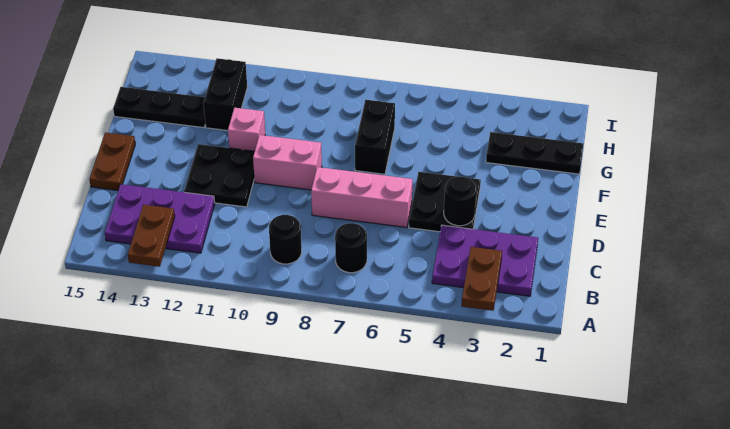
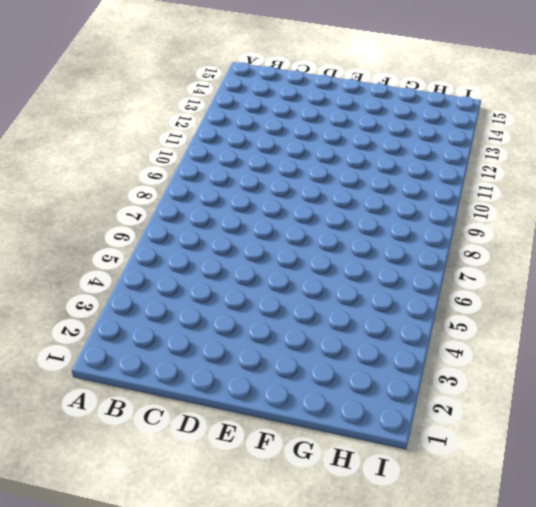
none -> purple 2x3 plate [432,225,538,296]
none -> black 1x1 round brick [335,223,367,273]
none -> black 1x1 round brick [269,215,302,264]

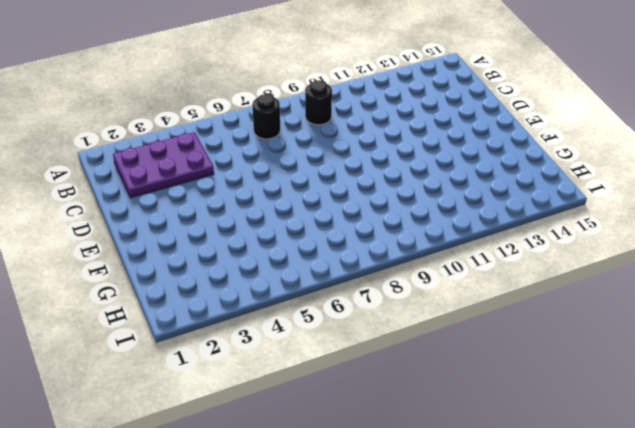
none -> purple 2x3 plate [105,184,215,253]
none -> black 2x2 plate [409,172,481,232]
none -> pink 1x3 brick [311,167,413,227]

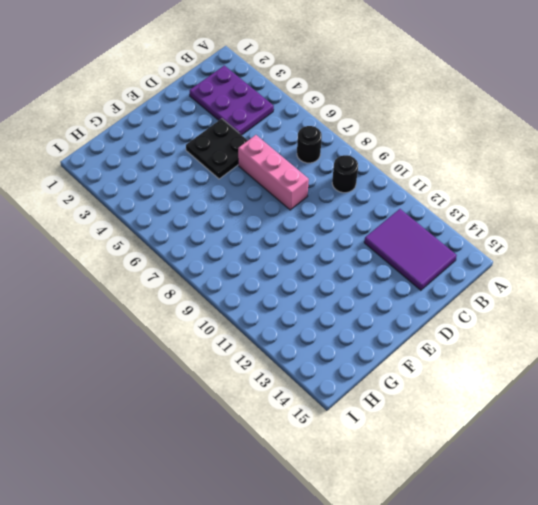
purple 2x3 tile [364,209,457,290] -> purple 2x3 plate [105,184,215,253]
none -> black 2x2 plate [184,144,255,207]
none -> brown 1x2 plate [89,133,135,190]
none -> pink 1x2 brick [253,135,322,190]

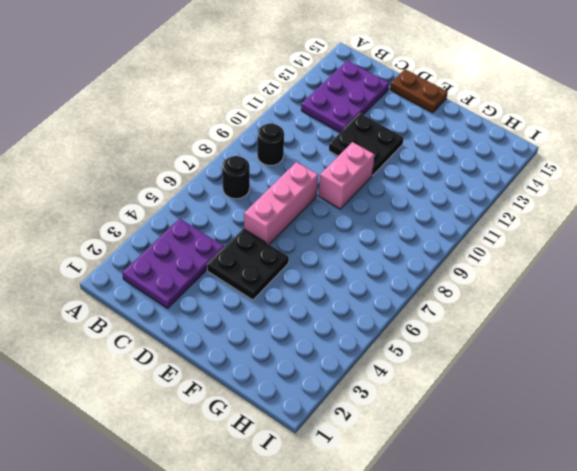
none -> black 1x2 brick [355,100,395,174]
none -> pink 1x1 brick [228,108,265,151]
none -> black 1x3 plate [486,132,583,174]

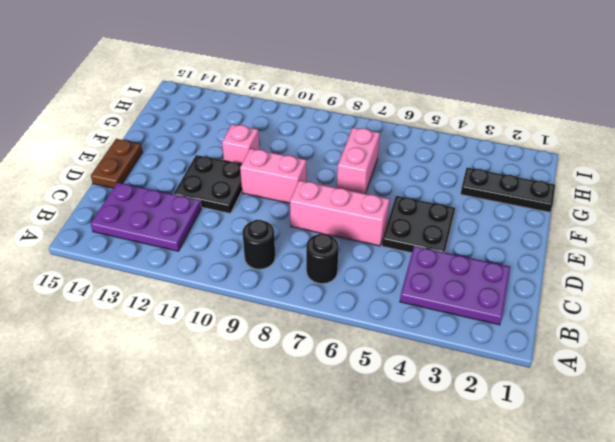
pink 1x2 brick [337,128,380,194] -> black 1x2 brick [355,100,395,174]
none -> black 1x2 brick [203,58,247,131]
none -> black 1x3 plate [113,87,205,128]
none -> brown 1x2 plate [461,247,502,311]

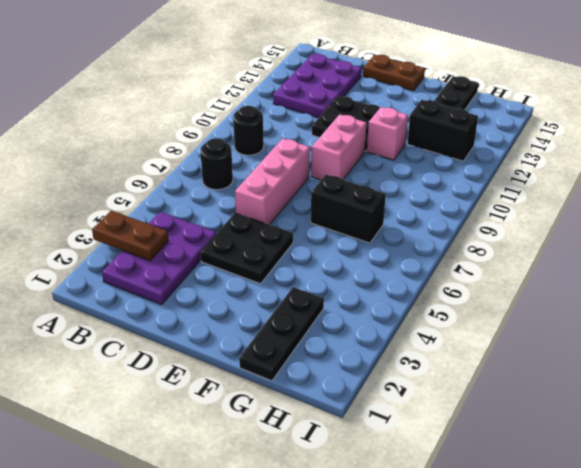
none -> brown 1x2 plate [128,205,175,267]
none -> black 1x1 round brick [444,177,477,226]

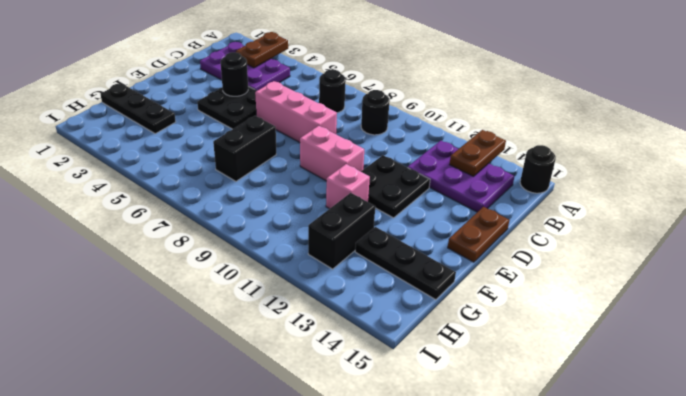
black 1x1 round brick [520,145,556,193] -> none

